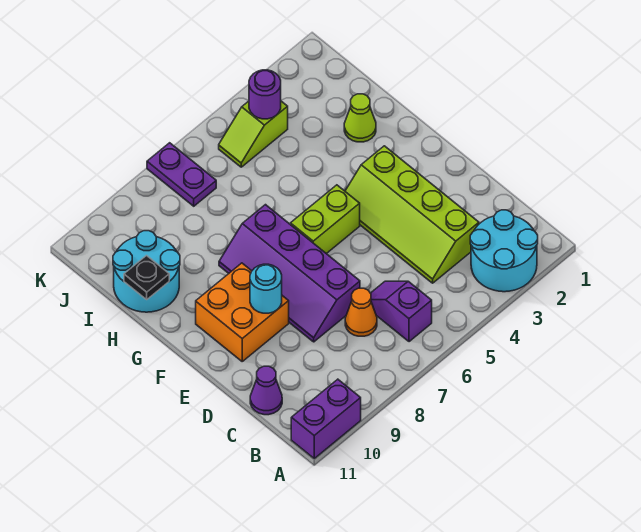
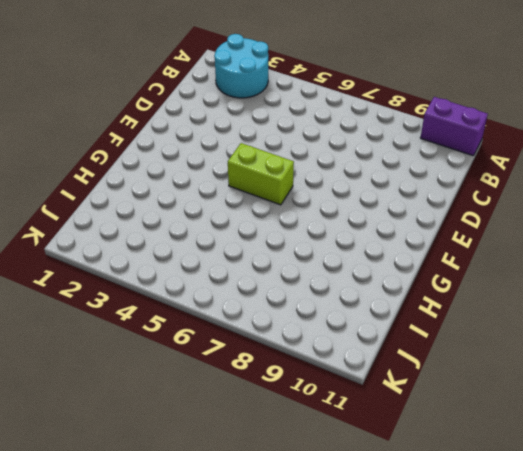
none -> purple 1x2 slope [371,281,432,342]
none -> lime 2x4 slope [345,146,479,283]
none -> orange 1x1 cone [345,288,377,336]

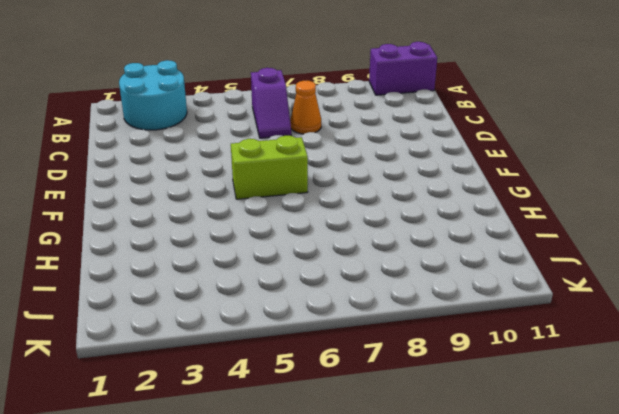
none -> lime 2x4 slope [345,146,479,283]
none -> purple 1x1 cone [250,366,282,415]
none -> purple 2x4 slope [219,205,360,342]

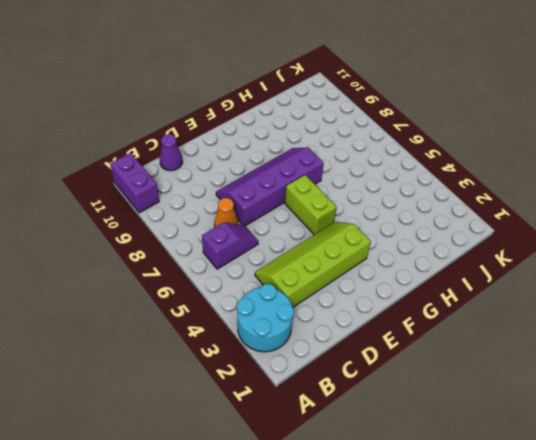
none -> orange 2x2 brick [196,263,289,361]
none -> lime 1x1 cone [344,94,376,142]
none -> cyan 2x2 round brick [113,231,180,312]

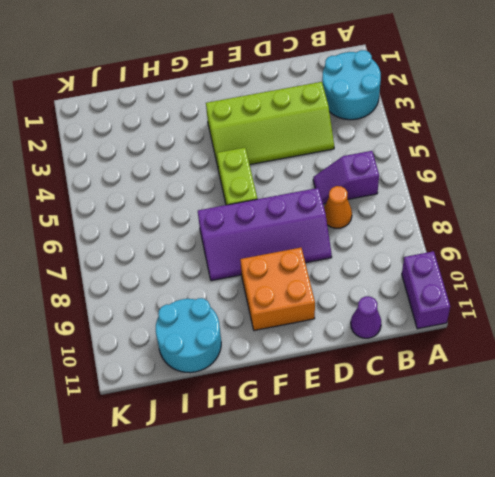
none -> lime 1x1 cone [344,94,376,142]
none -> lime 1x2 slope [219,101,288,167]
none -> purple 1x2 plate [147,143,216,206]

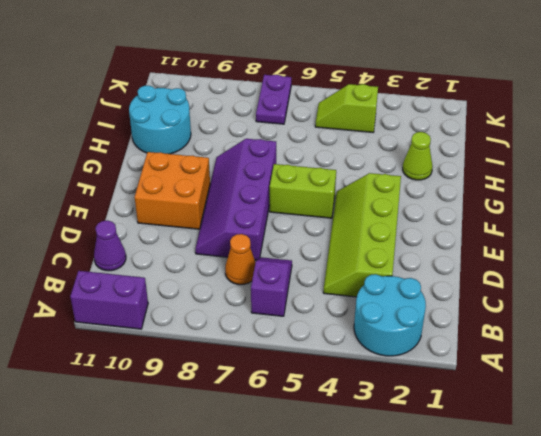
none -> cyan 1x1 round brick [250,264,282,313]
none -> black 1x1 plate [124,256,169,299]
none -> purple 1x1 round brick [249,70,281,119]

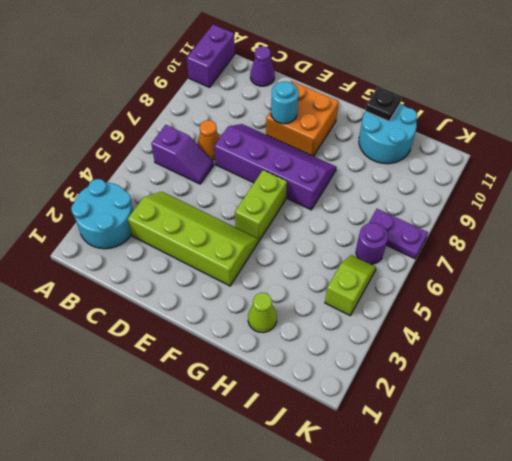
purple 1x1 round brick [356,223,388,264] -> purple 1x1 round brick moved to [249,70,281,119]

